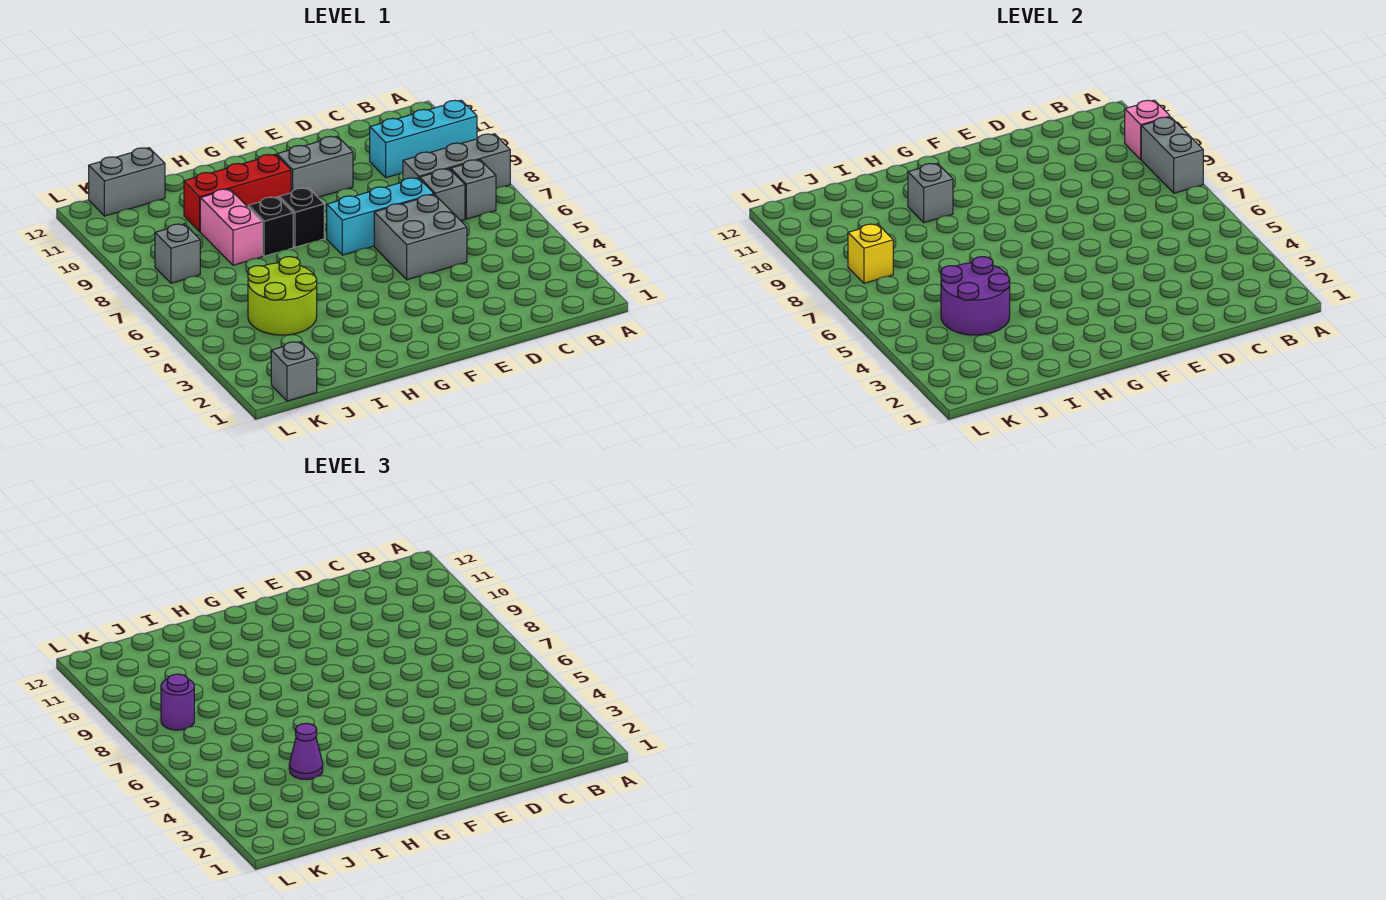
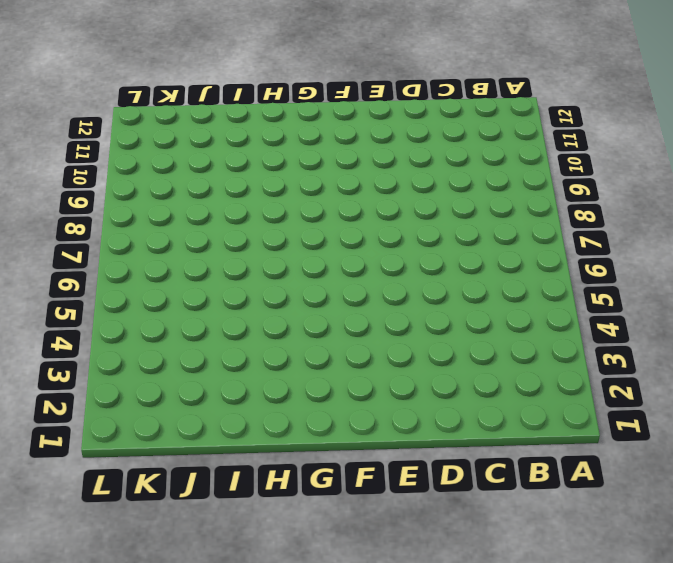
none -> grey 1x3 brick [403,134,510,188]
none -> cyan 1x3 brick [370,100,477,178]
none -> grey 1x1 brick [451,160,496,219]

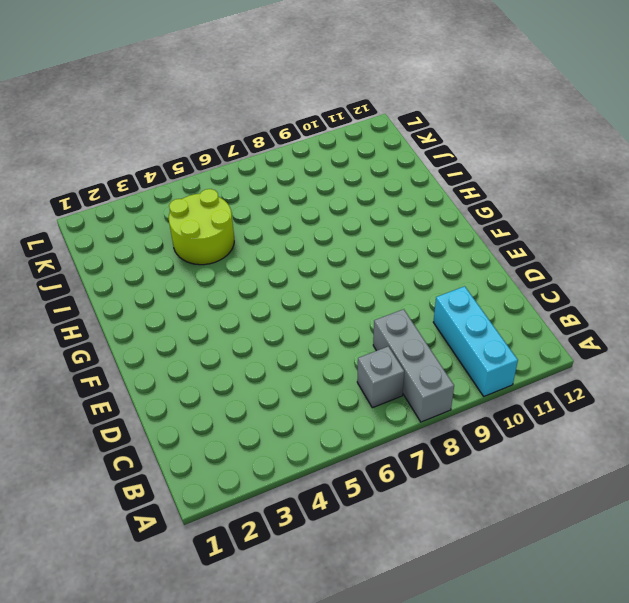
none -> grey 1x1 brick [420,169,465,221]
none -> grey 2x2 brick [374,195,467,280]
none -> cyan 1x3 brick [327,178,434,255]

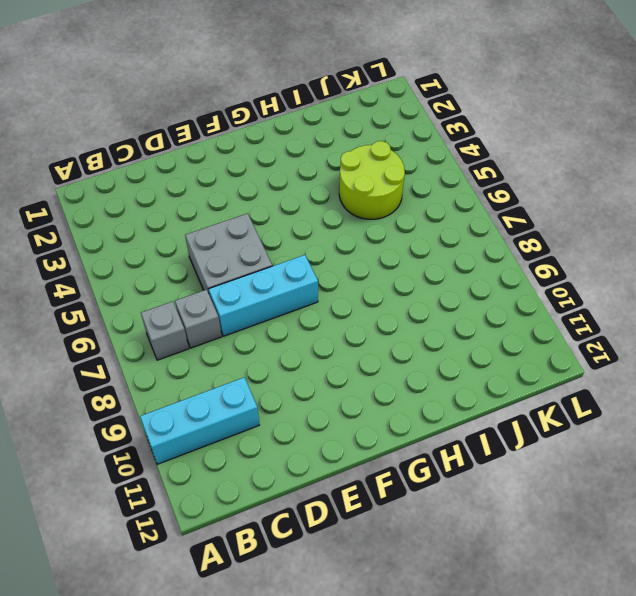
none -> grey 1x3 brick [403,134,510,188]
none -> grey 1x2 brick [277,136,353,197]
none -> black 1x1 brick [279,188,324,247]

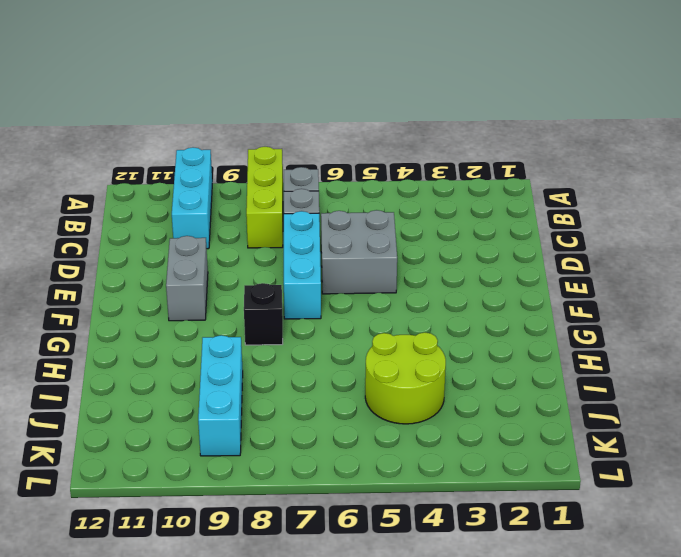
lime 1x3 brick [246,147,283,248] -> grey 1x3 brick [403,134,510,188]
cyan 1x3 brick [198,335,243,456] -> pink 1x2 brick [200,189,262,265]
none -> red 1x3 brick [184,154,291,231]
none -> black 1x1 brick [248,197,293,256]
none -> grey 1x2 brick [89,148,165,216]

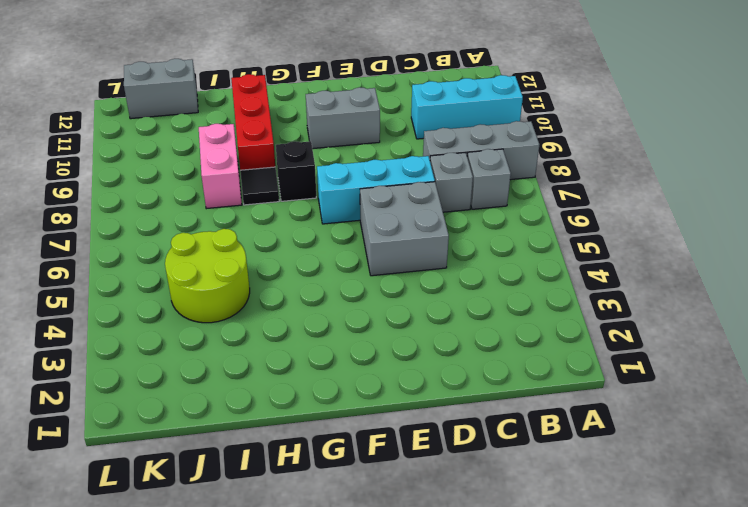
black 1x1 tile [240,167,279,205] -> black 1x1 brick [248,197,293,256]
red 1x3 brick [231,74,275,170] -> red 1x3 brick turned to [184,154,291,231]
none -> grey 1x1 brick [271,342,317,401]
none -> grey 1x1 brick [155,224,200,283]
none -> grey 1x2 brick [1141,117,1203,193]

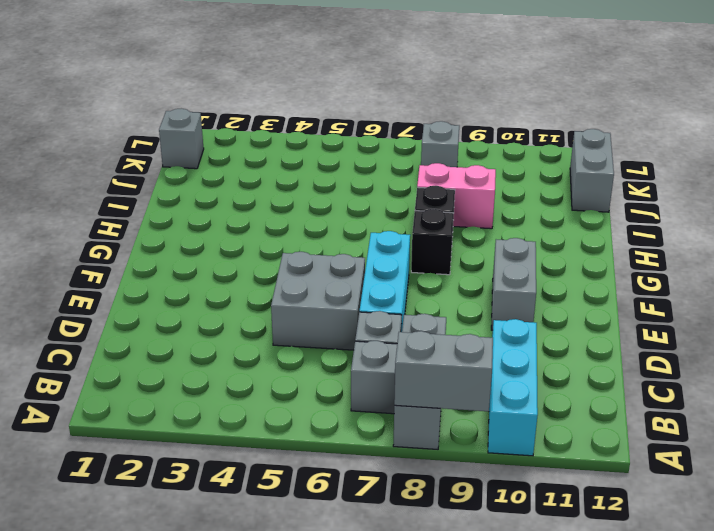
none -> red 1x3 brick [184,154,291,231]
none -> lime 2x2 round brick [248,257,317,335]
none -> pink 1x1 brick [1125,100,1170,159]

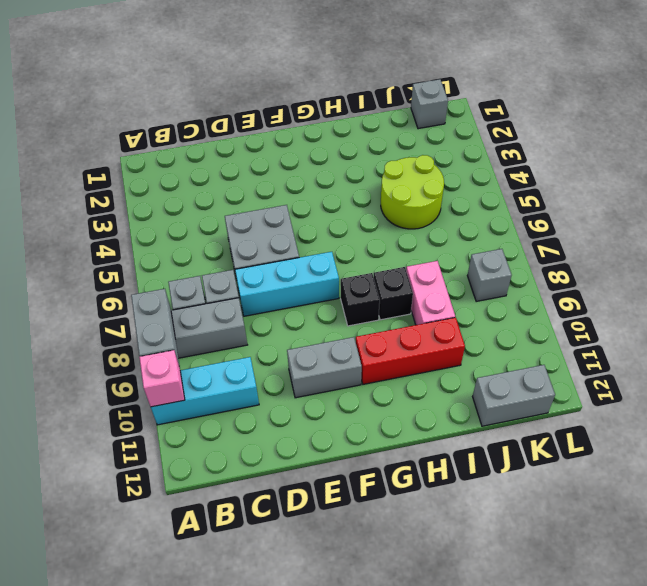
none -> grey 1x1 brick [908,163,953,223]
none -> purple 2x2 round brick [941,257,1010,335]
none -> yellow 1x1 brick [848,224,893,283]

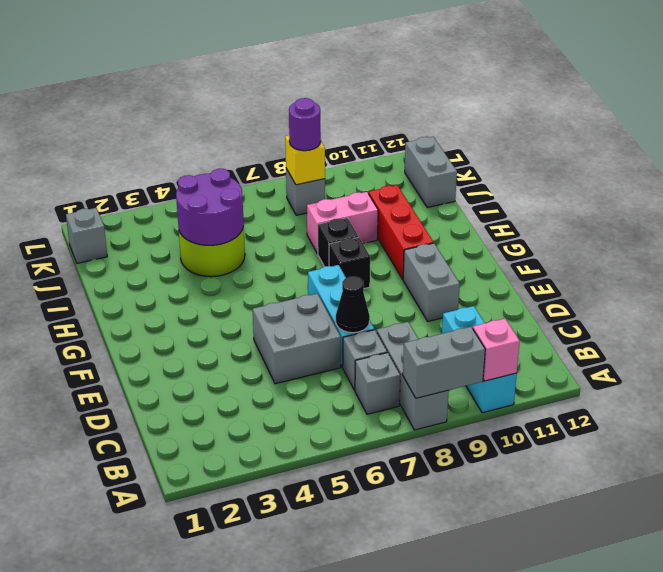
black 1x1 cone [336,277,370,333] -> none
none -> grey 1x1 brick [908,163,953,223]
none -> purple 1x1 cone [289,723,323,779]

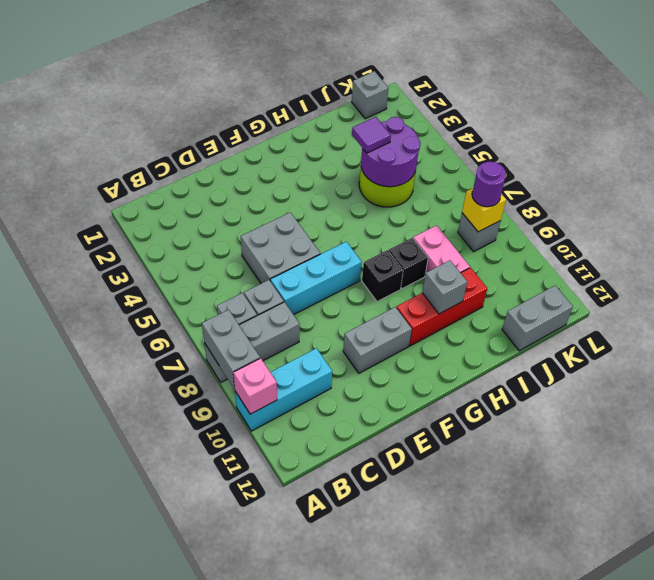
purple 1x1 tile [352,117,391,153] -> purple 1x1 cone [289,723,323,779]

